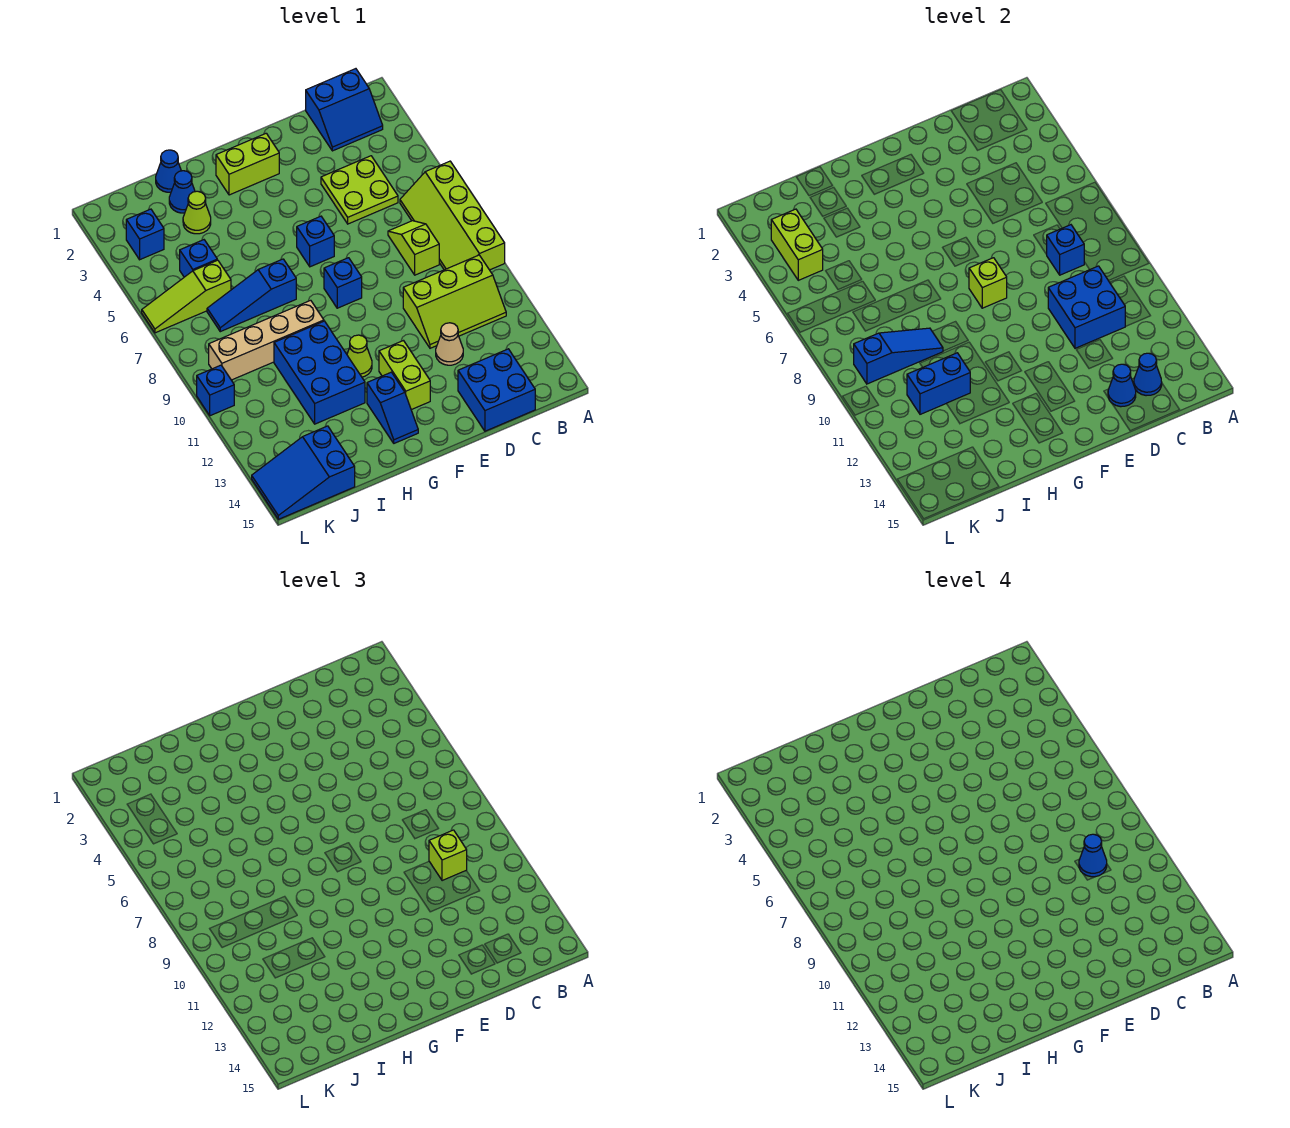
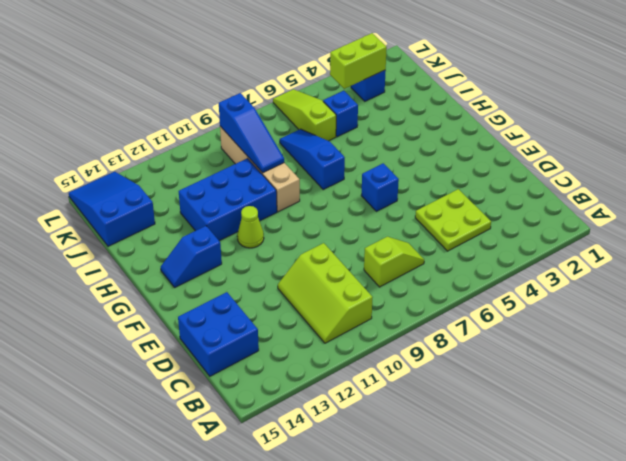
none -> lime 2x4 slope [400,161,505,270]
none -> blue 2x2 slope [306,69,383,151]
none -> tan 1x1 cone [436,323,463,365]
none -> lime 1x2 brick [216,133,279,195]

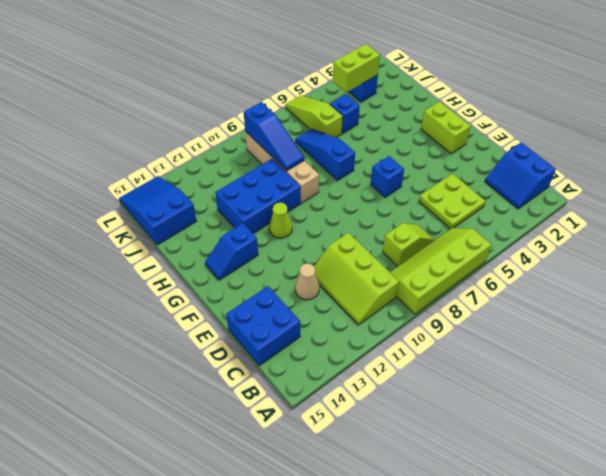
none -> blue 1x1 brick [324,258,362,308]
none -> lime 1x2 brick [379,341,430,410]
none -> blue 1x1 cone [156,150,181,192]
none -> blue 1x1 cone [169,171,195,213]

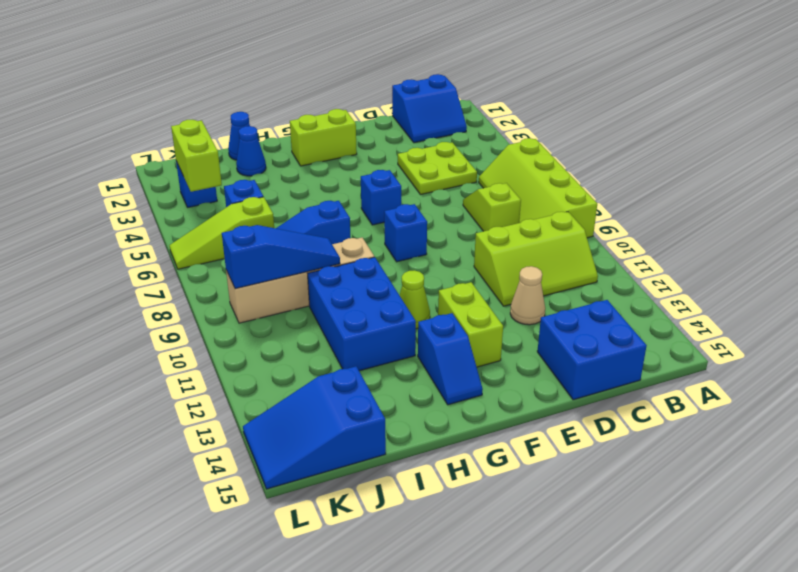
none -> lime 1x1 cone [183,191,211,234]
none -> blue 1x1 brick [197,365,234,416]
none -> blue 1x1 brick [1046,225,1084,275]
none -> blue 2x2 brick [1048,266,1125,348]

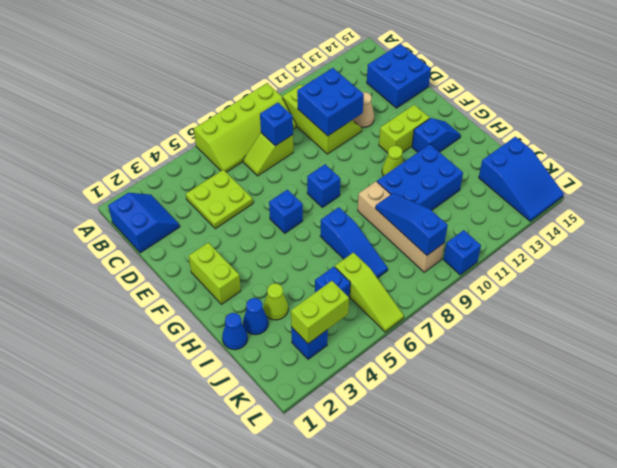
none -> blue 1x1 cone [1134,353,1162,396]
none -> blue 1x1 cone [1108,364,1136,407]
none -> lime 1x1 brick [969,258,1007,308]
none -> blue 1x2 brick [907,353,970,414]

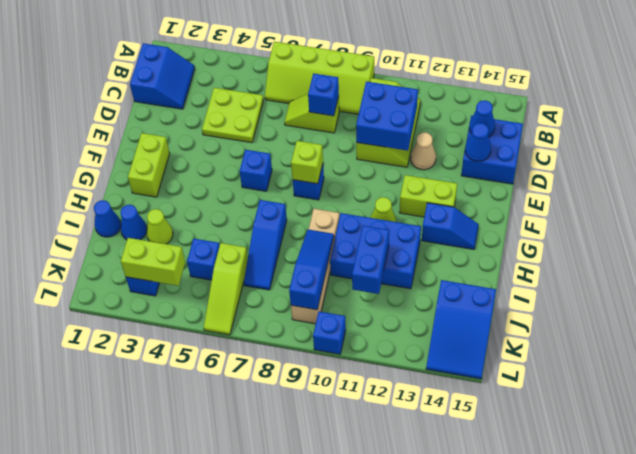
none -> lime 1x1 brick [429,830,467,881]
none -> blue 1x1 cone [1079,834,1107,877]

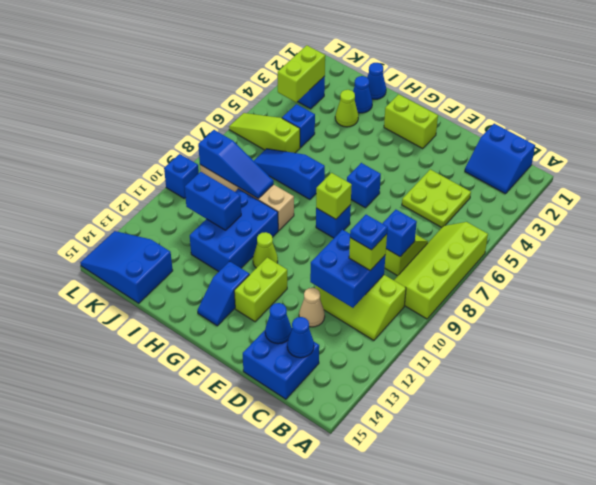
blue 1x1 plate [350,215,388,250] -> blue 1x1 cone [1079,834,1107,877]

